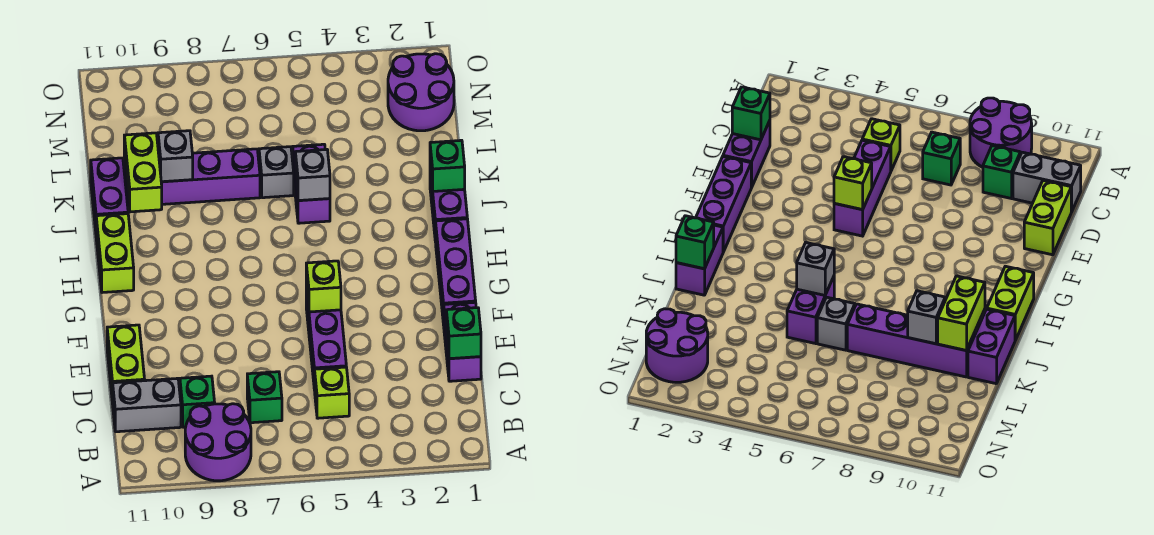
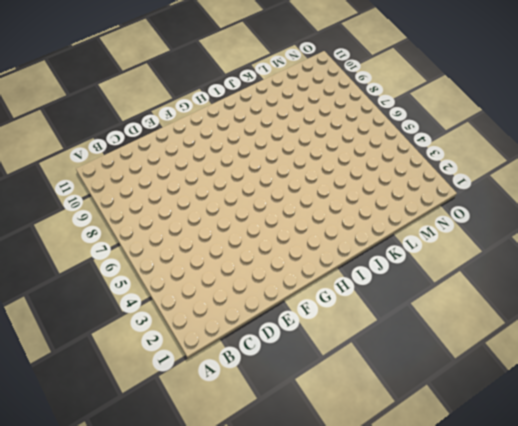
none -> purple 2x2 round brick [185,404,251,481]
none -> lime 1x1 brick [315,367,349,418]
none -> green 1x1 brick [247,372,282,423]

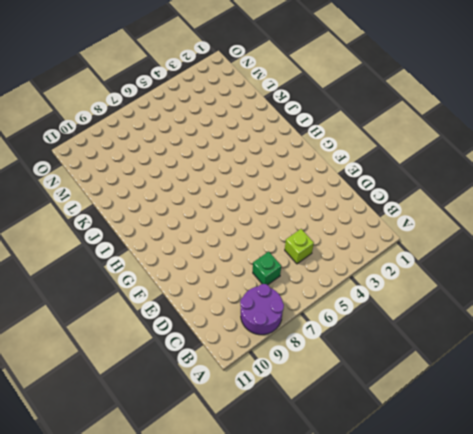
none -> green 1x1 brick [180,376,215,427]
none -> grey 1x2 brick [113,378,181,432]
none -> purple 1x2 brick [444,302,481,381]

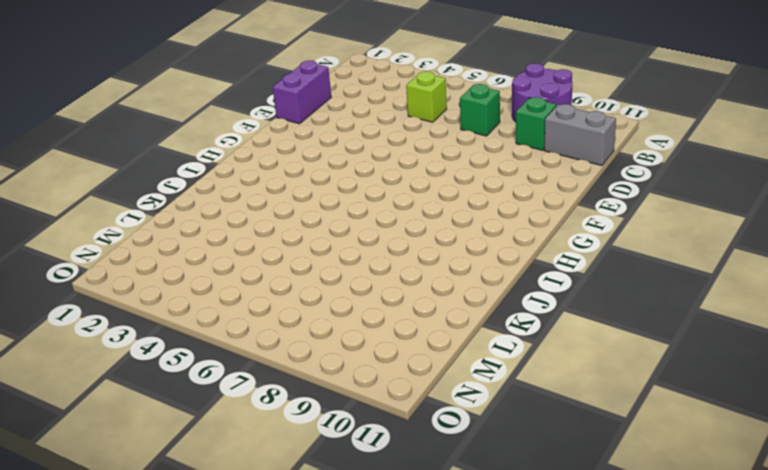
none -> purple 1x3 brick [306,287,346,390]
none -> lime 1x2 brick [107,325,145,404]
none -> purple 1x3 brick [436,219,476,325]

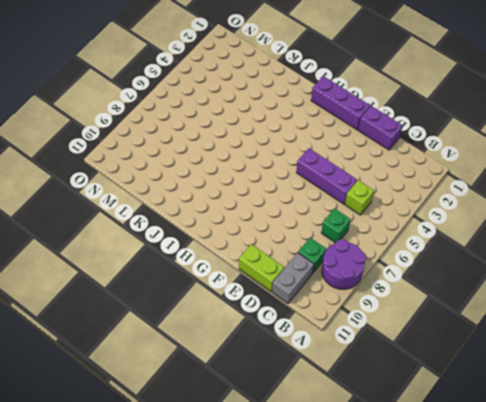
none -> lime 1x2 brick [96,214,134,293]
none -> purple 1x2 brick [430,170,467,242]
none -> purple 1x2 brick [293,144,330,223]

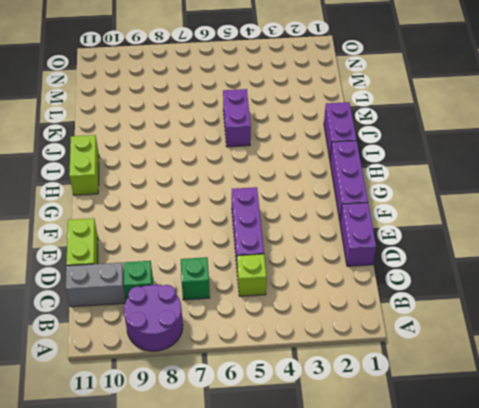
none -> purple 1x2 brick [91,158,128,230]
none -> grey 1x1 brick [259,147,294,198]
none -> purple 1x4 brick [124,149,260,207]

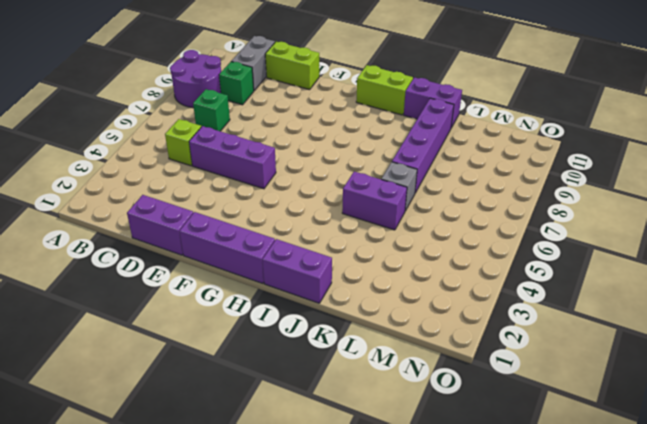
none -> purple 2x2 round brick [388,54,454,131]
none -> green 1x1 brick [446,308,481,359]
none -> lime 1x1 brick [306,261,341,312]

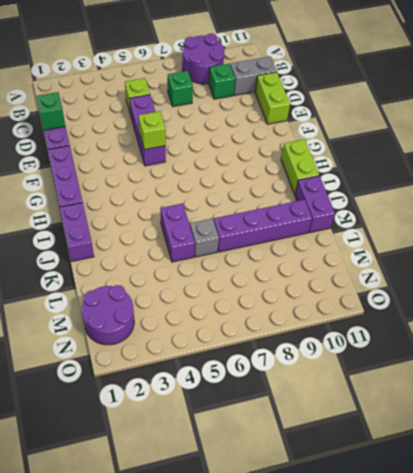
none -> green 1x1 brick [430,140,465,192]
none -> grey 1x1 brick [295,149,330,201]
none -> lime 1x2 brick [124,133,162,212]

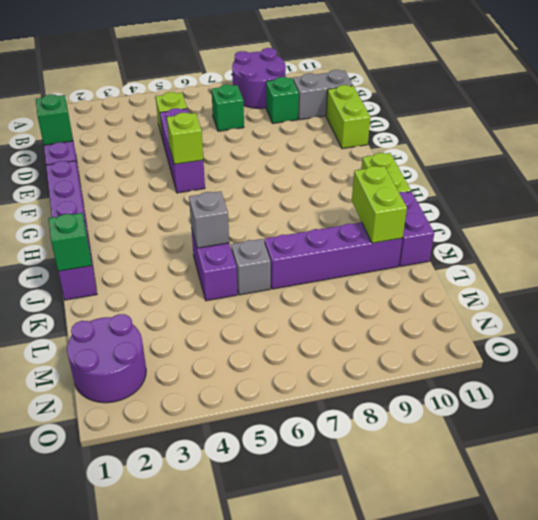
none -> grey 1x1 brick [158,131,193,182]

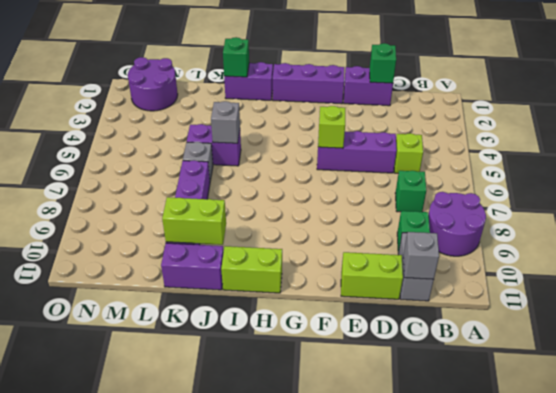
grey 1x1 brick [403,232,439,279] -> grey 1x1 brick moved to [158,131,193,182]

